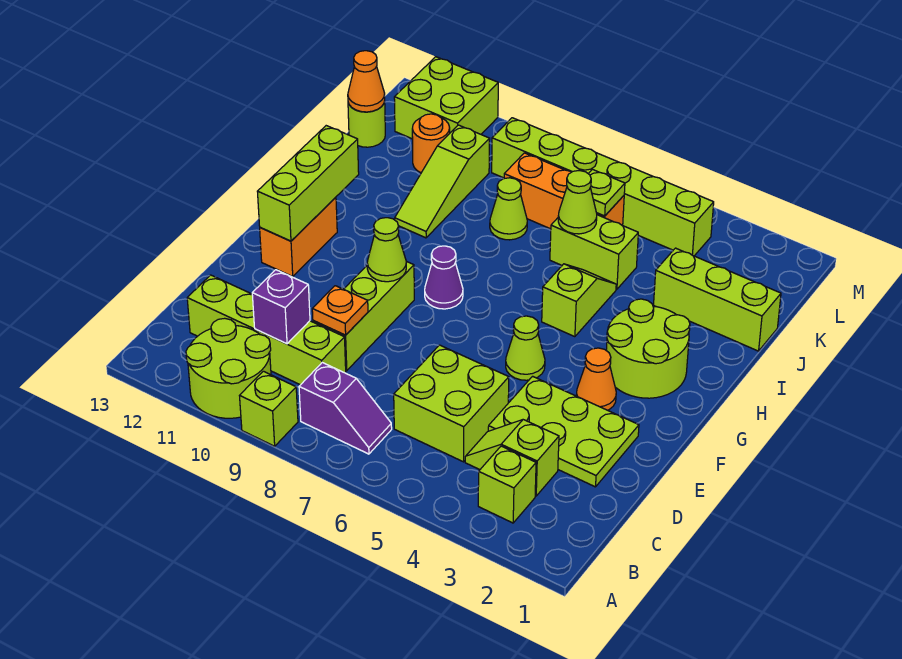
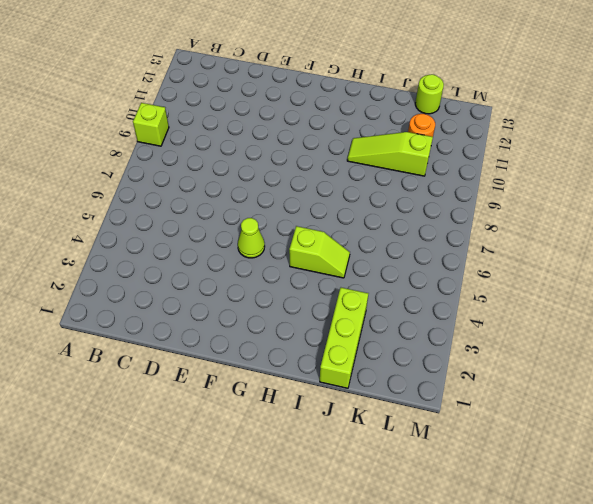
none -> lime 2x2 round brick [186,318,271,418]
none -> lime 1x1 brick [478,446,536,523]
none -> purple 1x2 slope [299,363,392,454]
none -> lime 1x2 slope [465,420,559,496]

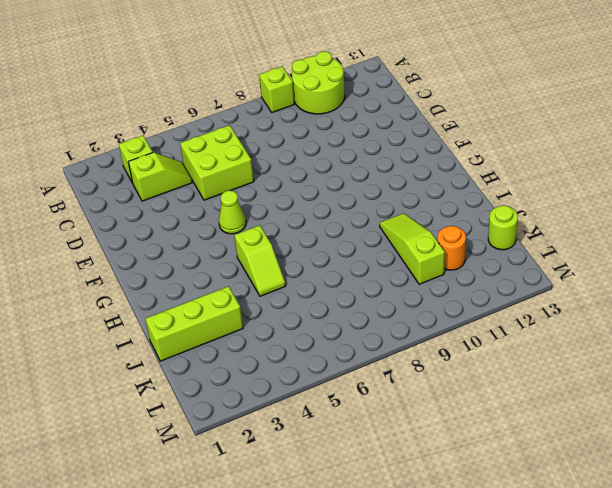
none -> purple 1x2 slope [299,363,392,454]
none -> lime 1x4 brick [187,275,346,385]
none -> lime 2x3 plate [488,376,639,487]
none -> lime 1x3 brick [313,261,414,371]

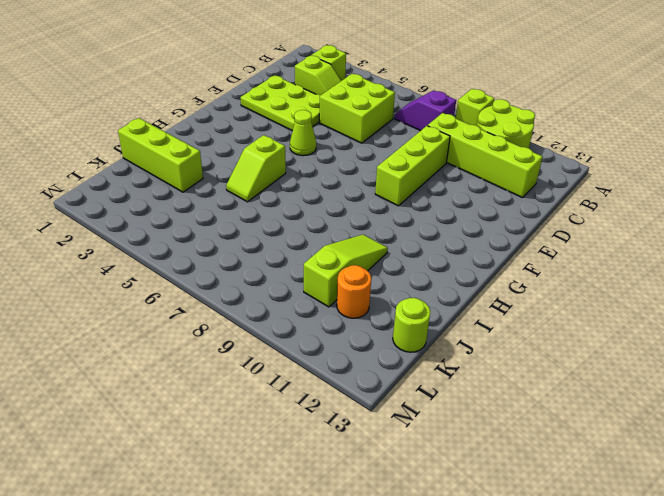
none -> orange 1x1 cone [576,348,616,410]
none -> orange 1x2 brick [260,197,337,276]
none -> lime 2x2 round brick [606,299,690,398]
none -> purple 1x1 cone [425,246,463,309]

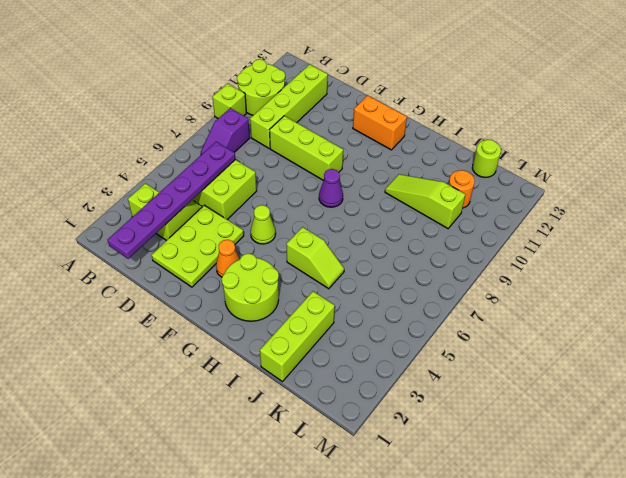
purple 1x6 plate [108,142,235,259] -> none
none -> lime 1x2 brick [550,215,638,289]
none -> lime 1x1 cone [490,178,527,240]
none -> orange 1x3 brick [504,153,624,229]
none -> lime 1x6 brick [492,118,714,256]

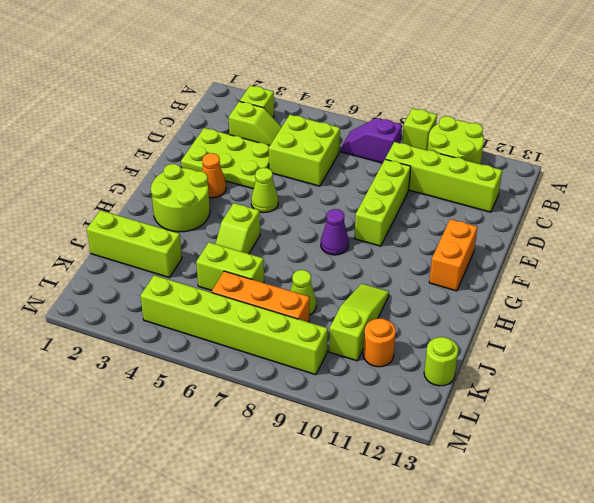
none -> lime 2x2 brick [394,57,498,139]
none -> purple 1x1 brick [252,270,310,344]
none -> orange 1x1 plate [312,286,368,335]
none -> lime 1x1 cone [367,218,406,282]

